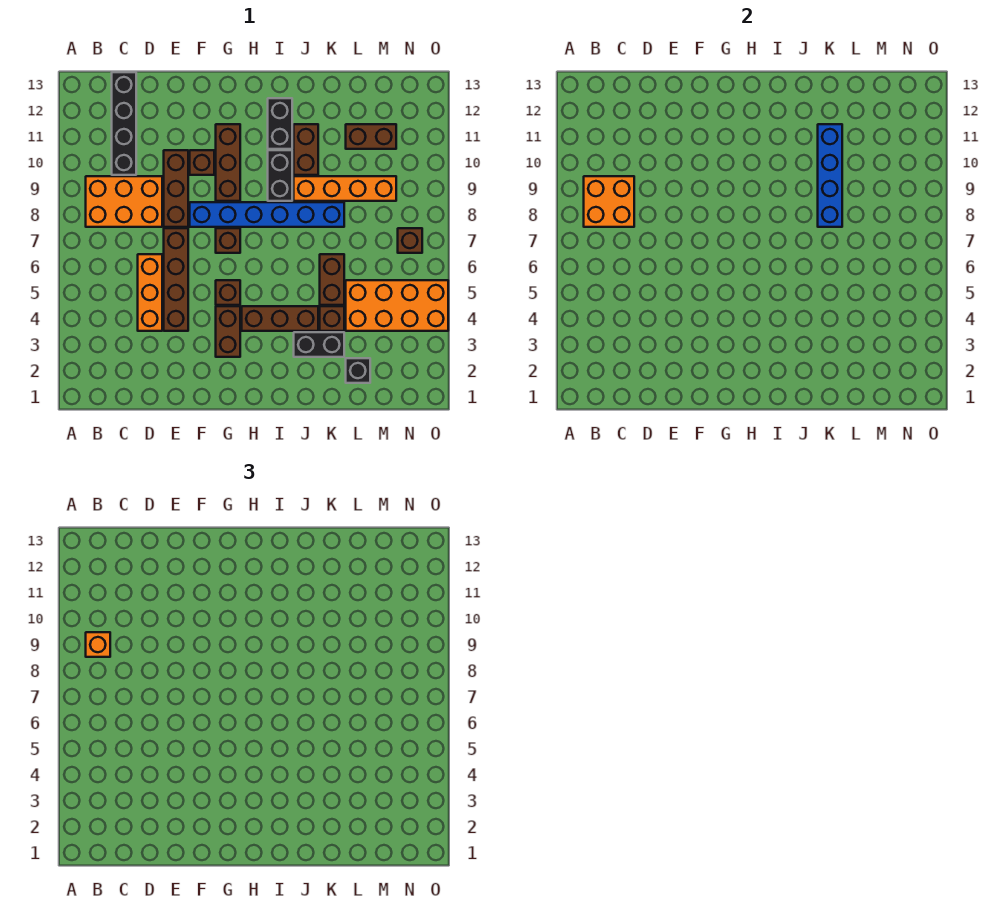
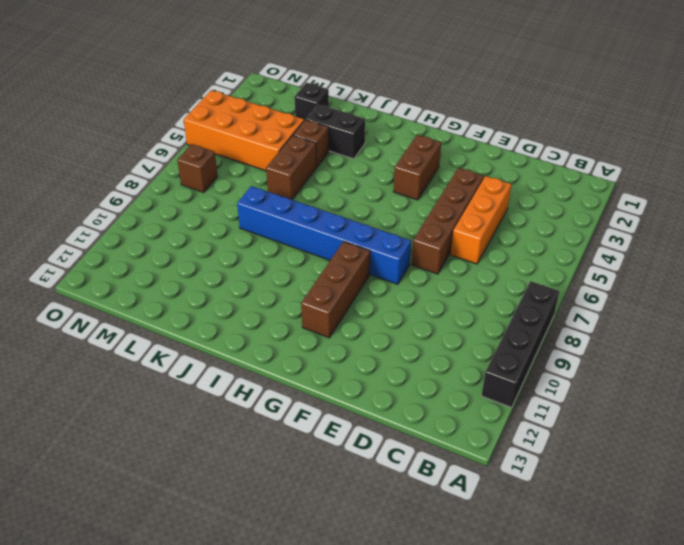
black 1x4 brick [481,281,559,407] -> black 1x4 brick moved to [112,72,136,175]
none -> orange 2x3 brick [86,176,162,227]
none -> brown 1x3 brick [164,150,188,227]
none -> brown 1x1 brick [190,150,214,175]

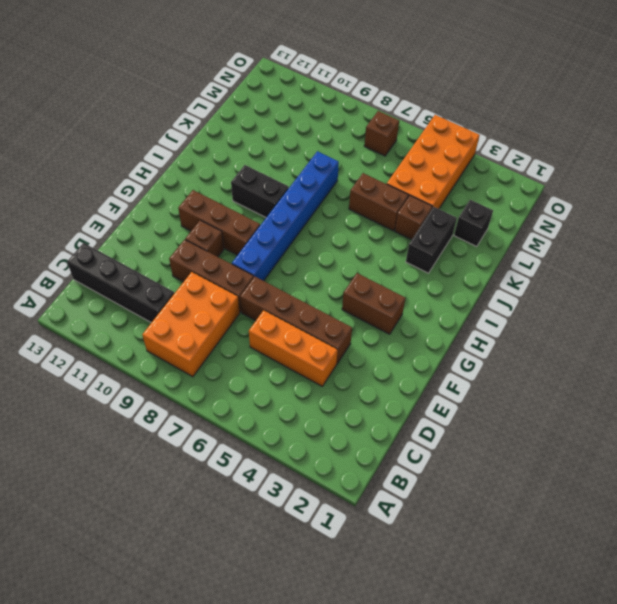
none -> brown 1x1 brick [216,280,240,305]
none -> brown 1x1 brick [216,228,240,253]
none -> brown 1x3 brick [242,306,318,331]

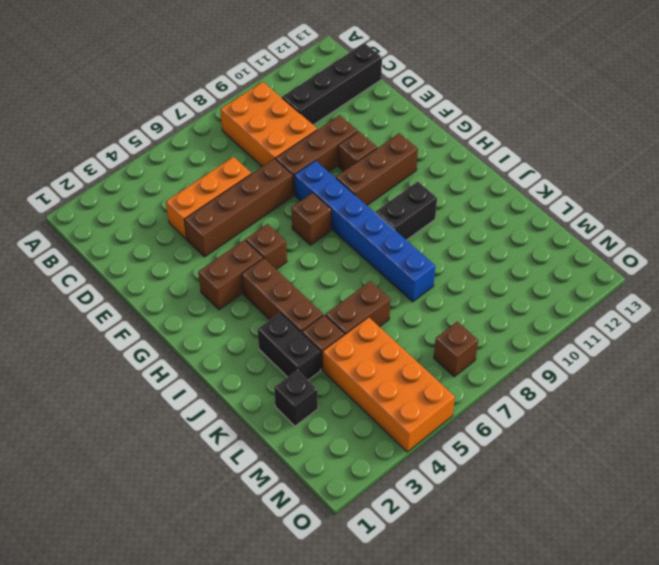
none -> black 1x2 brick [268,98,292,149]
none -> orange 1x4 brick [294,176,396,201]
none -> brown 1x2 brick [294,124,318,175]

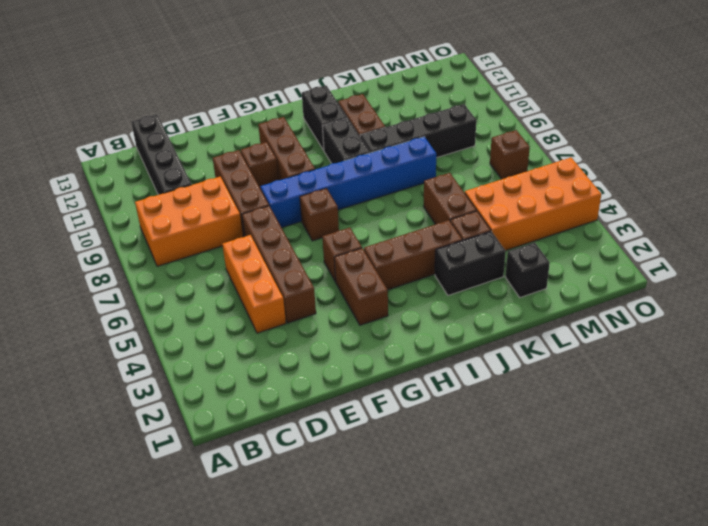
black 1x4 brick [360,104,476,158] -> orange 1x4 brick [294,176,396,201]
none -> brown 1x2 brick [346,124,396,149]
none -> orange 2x2 brick [584,176,634,227]
none -> blue 1x4 brick [818,124,842,227]

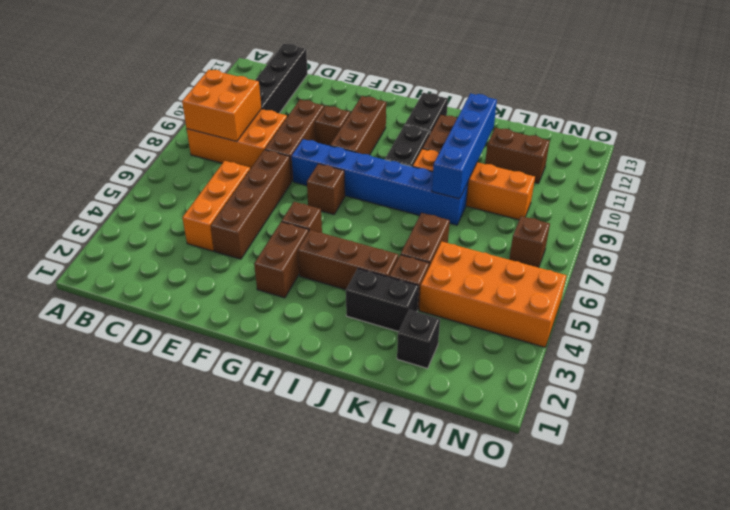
none -> orange 1x1 brick [86,632,110,657]

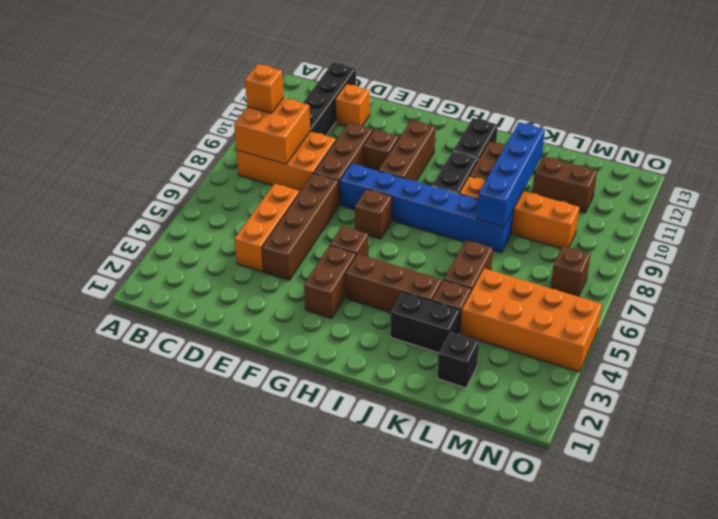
orange 1x1 brick [335,84,370,126] -> none

